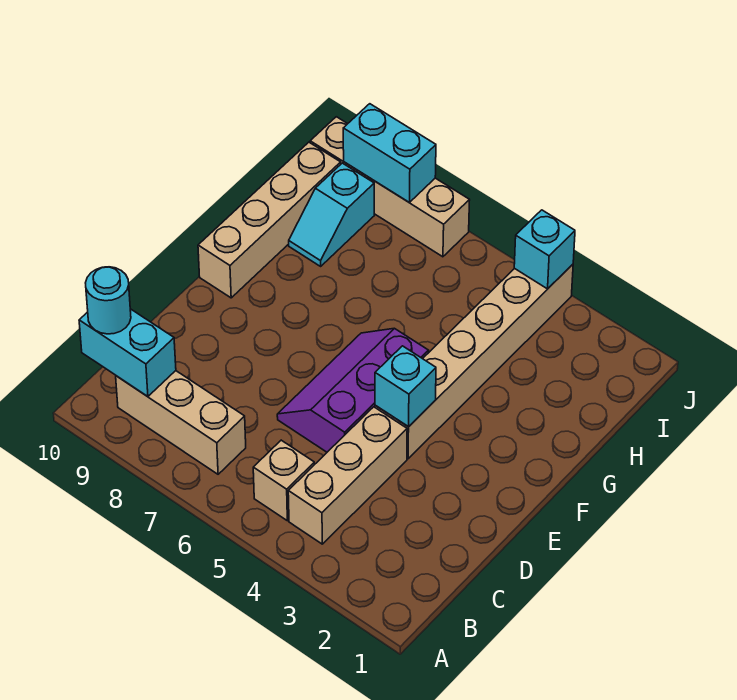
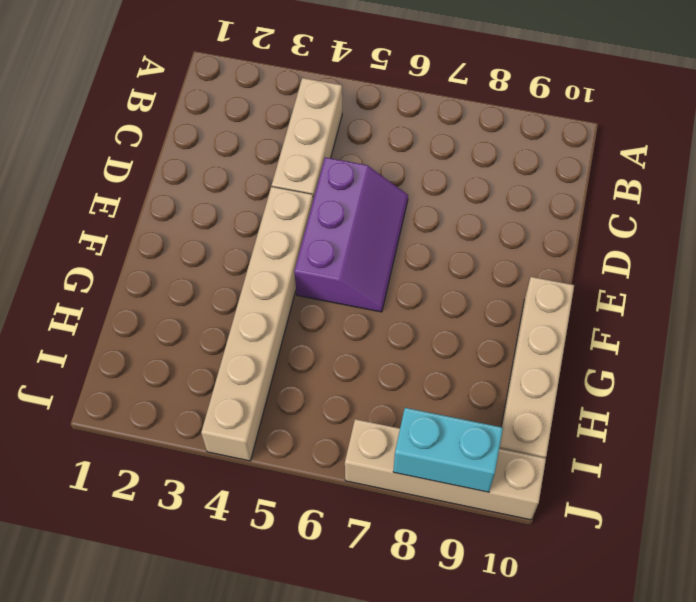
none -> tan 1x1 brick [253,440,315,521]
none -> tan 1x3 brick [116,371,246,474]
none -> cyan 1x2 slope [289,163,374,266]

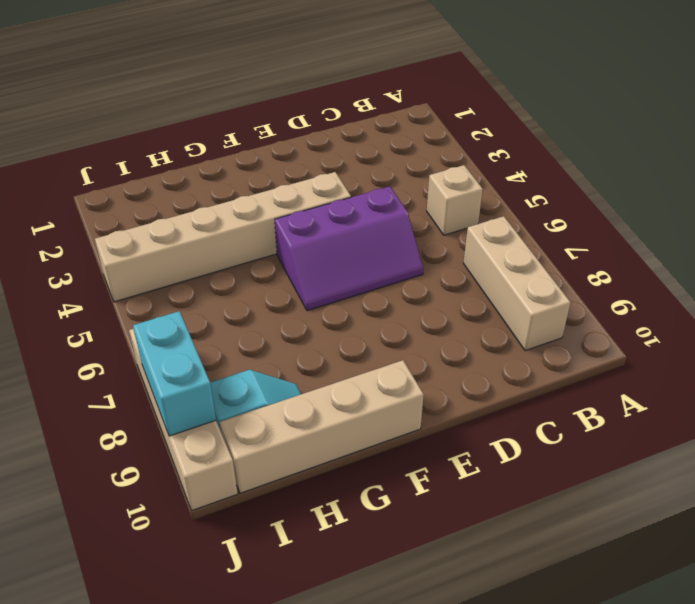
none -> tan 1x3 brick [288,407,407,544]
none -> cyan 1x2 brick [79,309,176,397]
none -> cyan 1x1 brick [375,346,436,427]

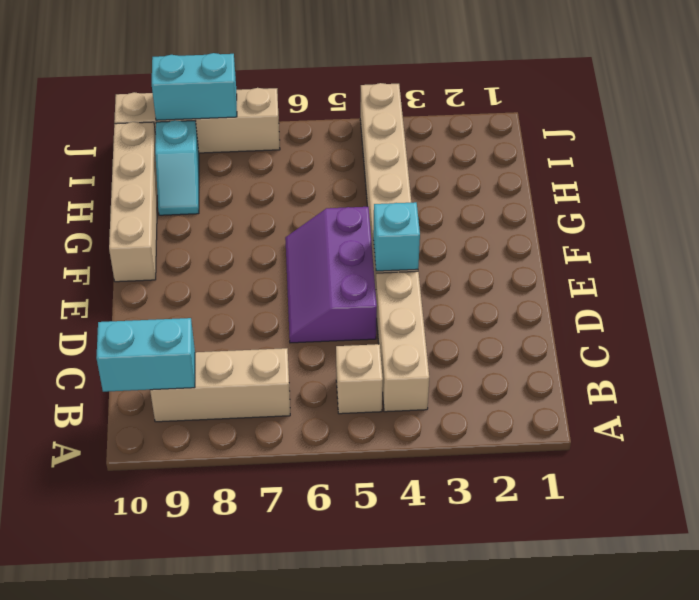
none -> cyan 1x1 brick [514,210,575,289]
none -> cyan 1x1 round brick [86,267,131,334]

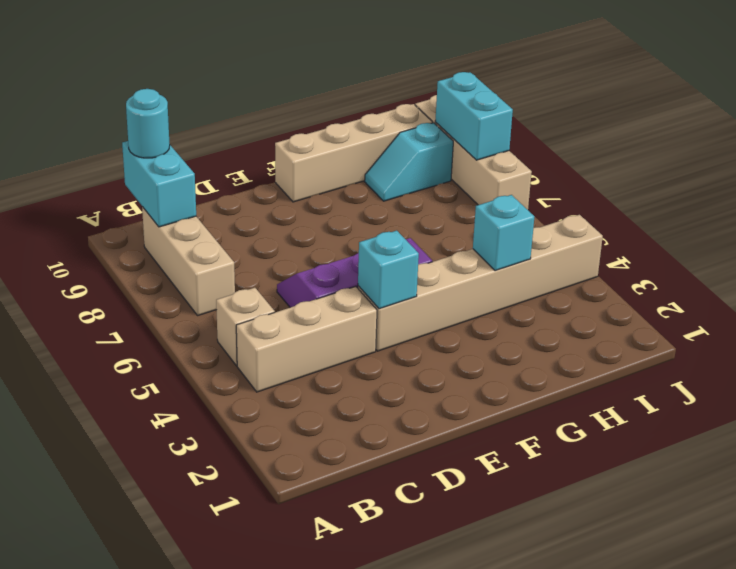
cyan 1x1 brick [473,195,535,271] -> cyan 1x1 brick moved to [514,210,575,289]

